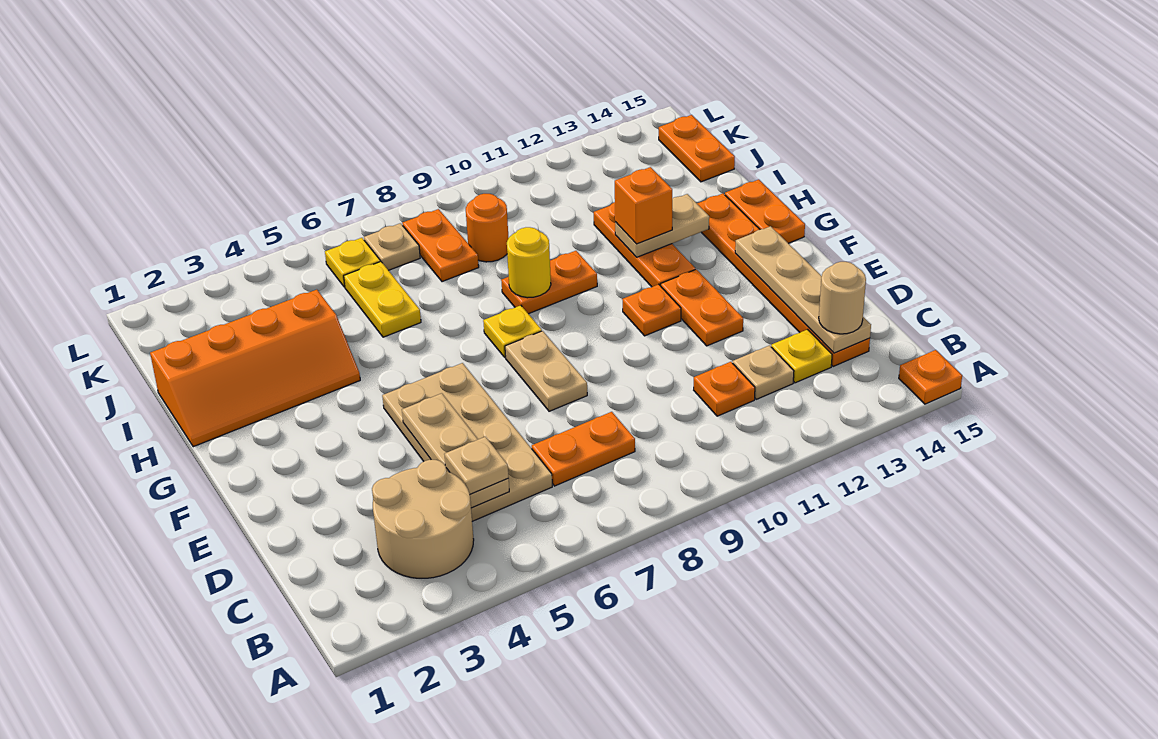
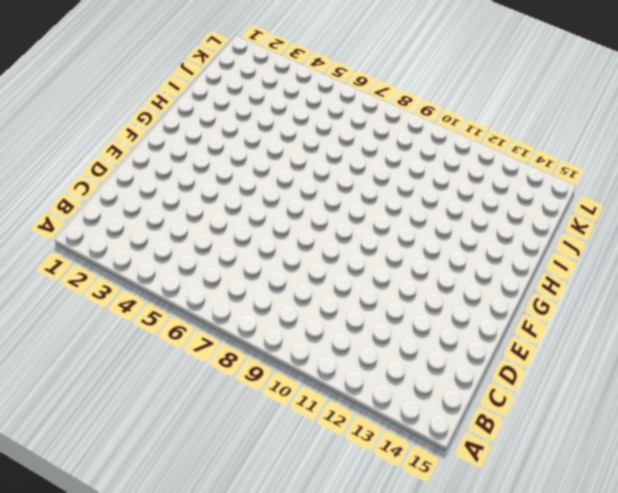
none -> orange 1x1 plate [899,350,962,404]
none -> tan 2x2 round brick [372,460,474,578]
none -> tan 2x4 plate [382,363,552,521]

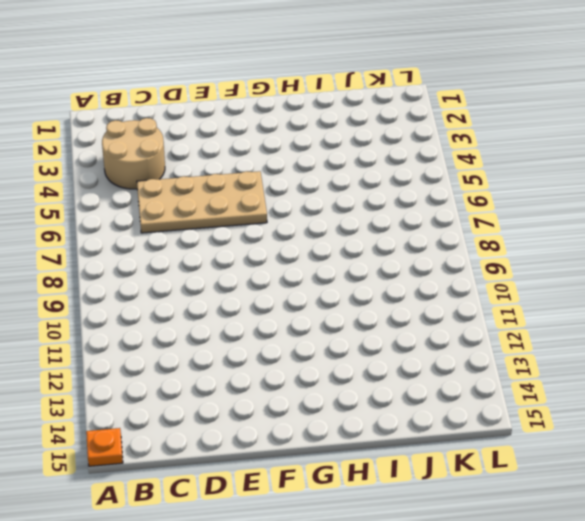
none -> orange 1x2 plate [532,412,635,486]
none -> orange 1x1 plate [694,362,755,416]
none -> tan 1x1 plate [733,345,794,399]

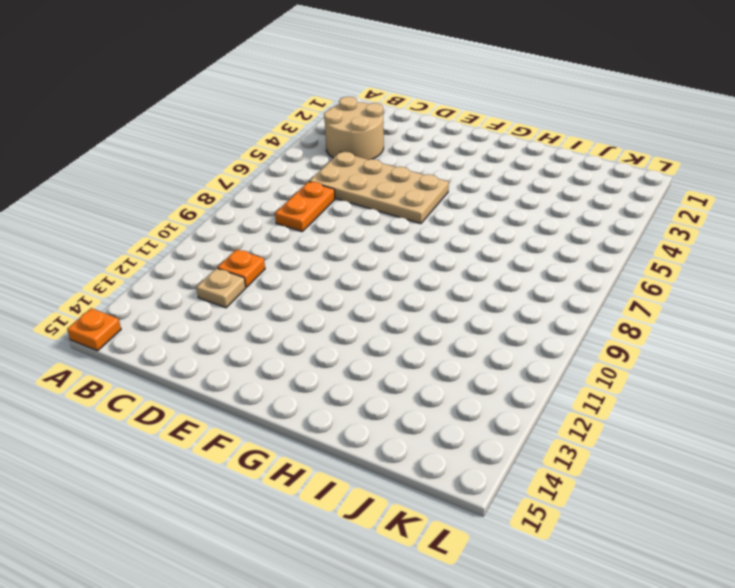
none -> yellow 1x1 plate [771,330,832,383]
none -> orange 1x6 plate [697,193,870,367]
none -> tan 1x2 plate [505,331,587,411]

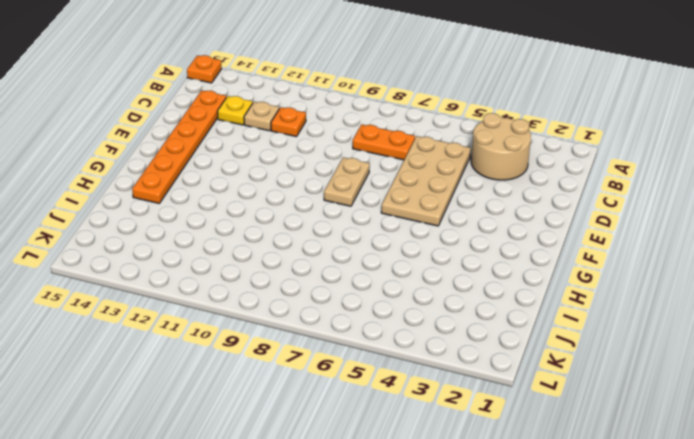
none -> orange 1x2 plate [661,269,743,346]
none -> orange 1x1 plate [622,284,681,336]
none -> yellow 1x1 plate [483,305,542,357]

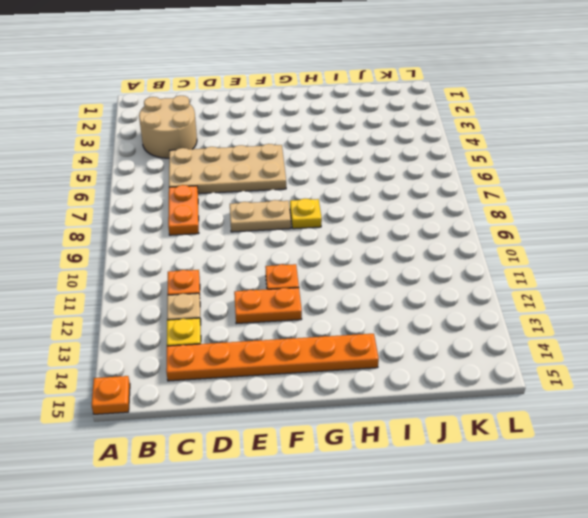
none -> orange 1x3 plate [594,202,695,287]
none -> orange 1x2 plate [725,180,805,243]
none -> orange 2x4 slope [150,290,360,447]

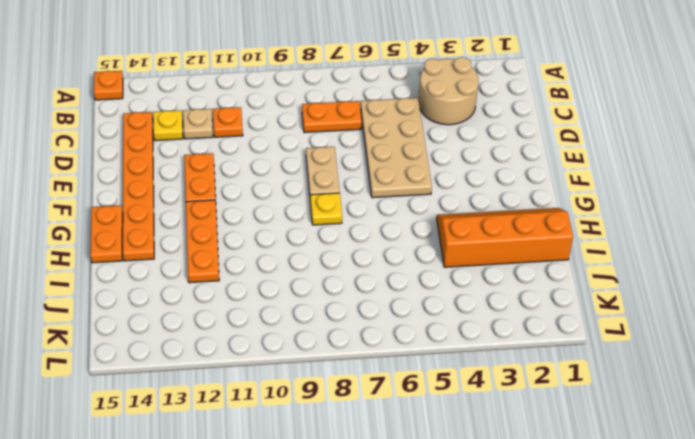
none -> orange 1x1 plate [622,284,681,336]
none -> orange 1x2 plate [501,251,597,314]
none -> yellow 1x2 plate [344,261,421,337]

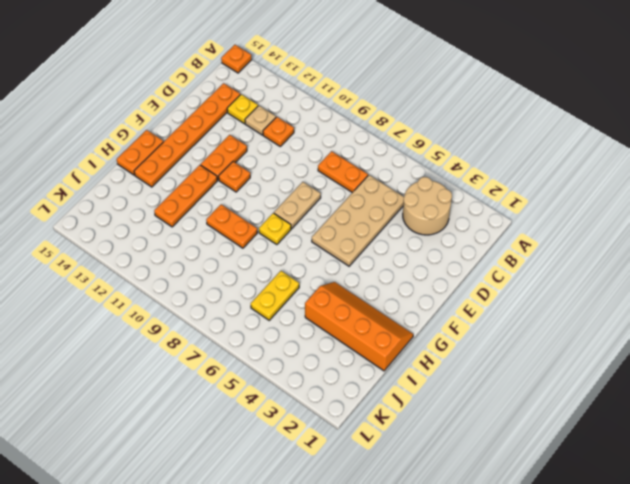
none -> orange 1x2 plate [402,209,479,282]
none -> orange 1x1 round brick [466,194,508,262]
none -> orange 1x2 plate [659,115,735,182]

